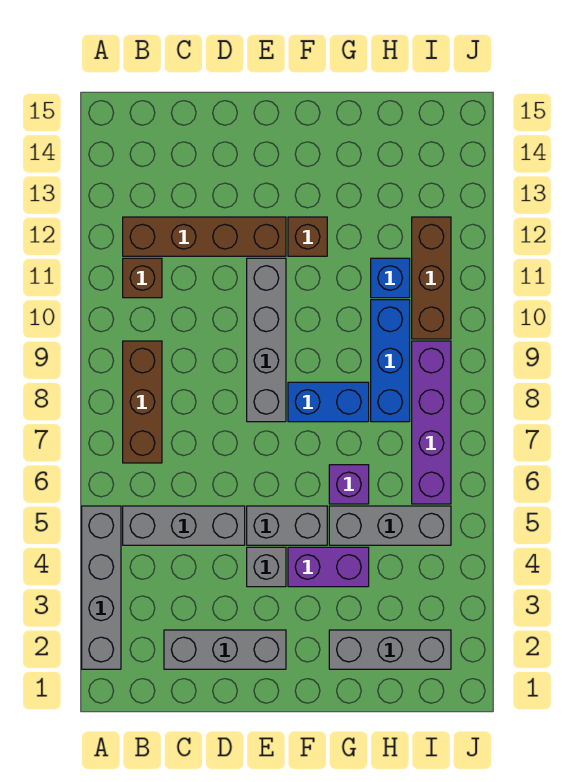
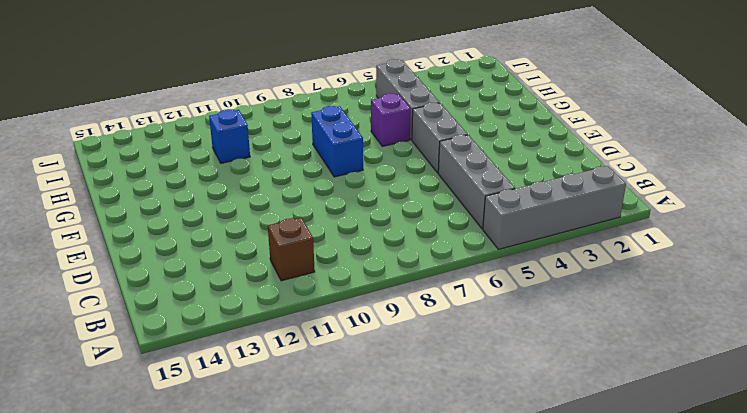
none -> brown 1x3 brick [123,341,162,463]
none -> brown 1x4 brick [123,217,286,256]
none -> grey 1x3 brick [164,630,286,669]

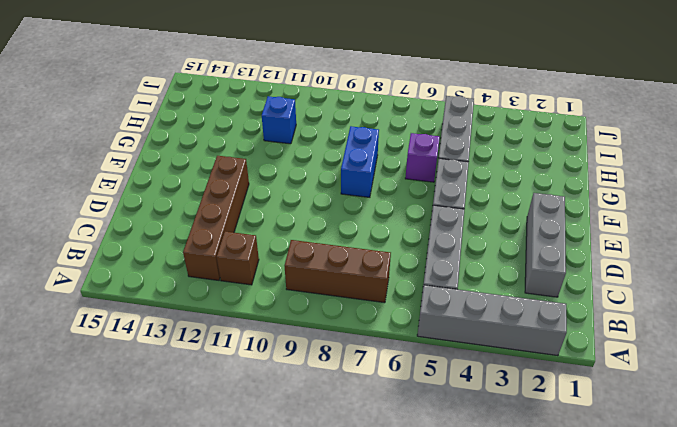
none -> grey 1x1 brick [247,547,286,587]
none -> grey 1x4 brick [247,258,286,422]
none -> purple 1x2 brick [288,547,369,587]

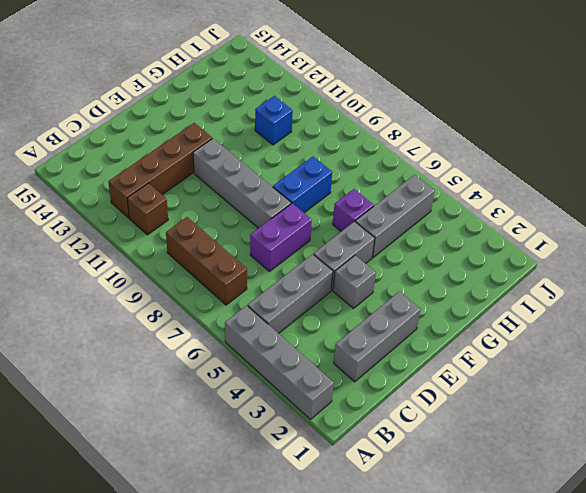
purple 1x2 brick [250,203,312,272] -> purple 1x2 brick moved to [288,547,369,587]
none -> brown 1x1 brick [288,217,327,256]
none -> grey 1x3 brick [329,630,451,669]
none -> blue 1x3 brick [371,300,410,422]

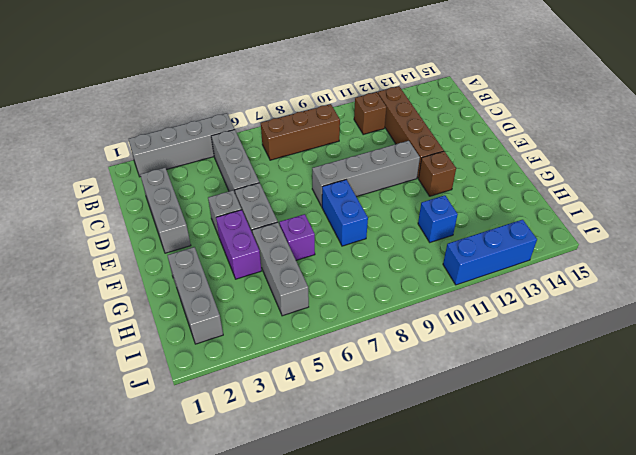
blue 1x3 brick [443,220,537,285] -> blue 1x3 brick moved to [371,300,410,422]
none -> purple 1x4 brick [412,341,451,504]
none -> brown 1x3 brick [412,217,451,339]

